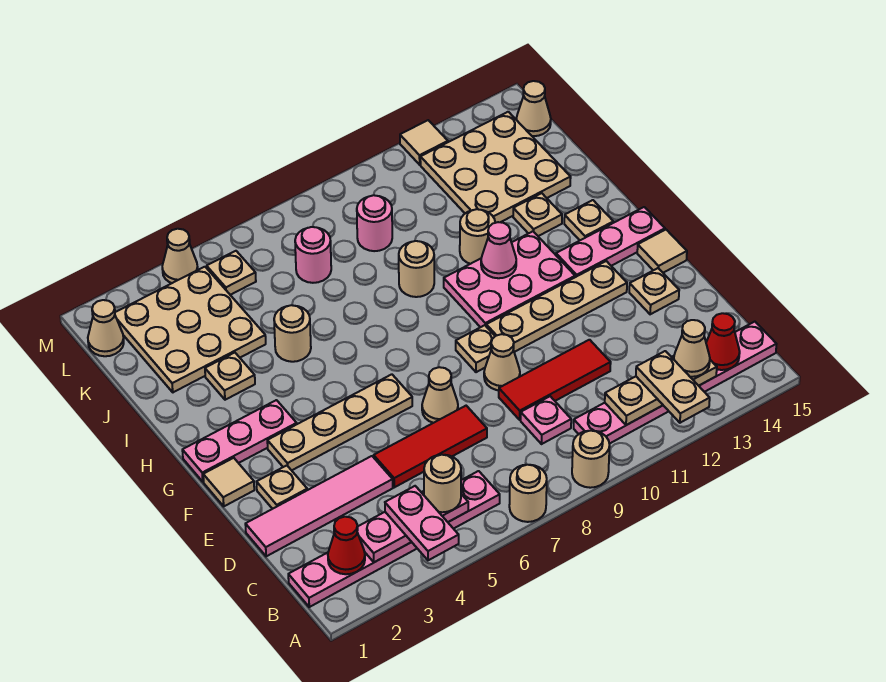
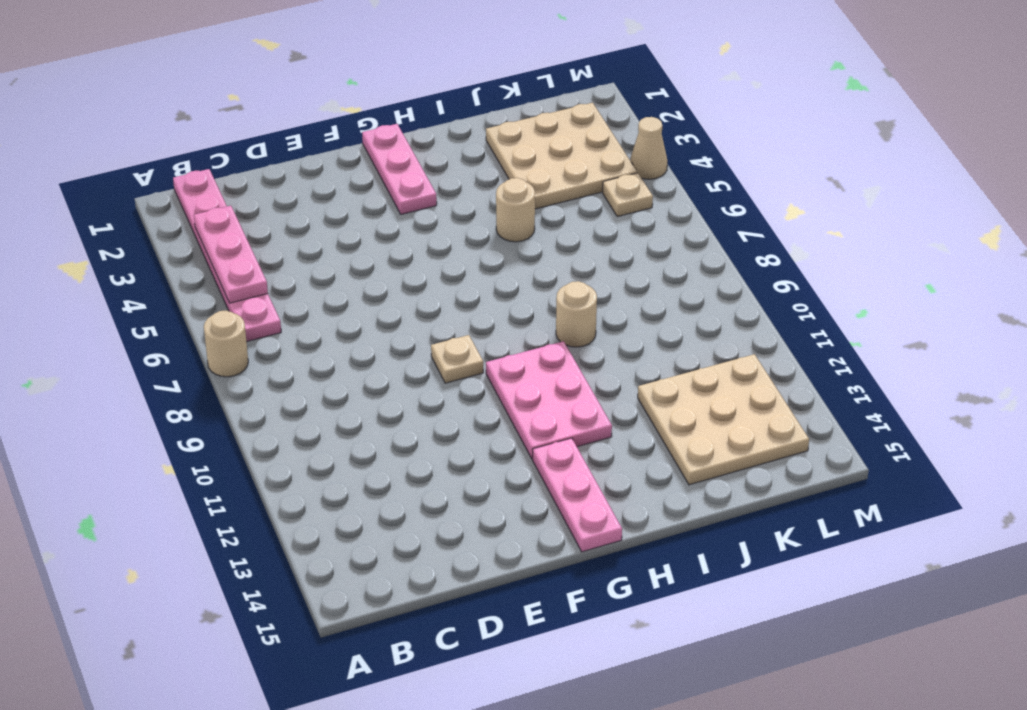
none -> tan 1x1 round brick [572,431,610,488]
none -> pink 1x6 plate [574,322,776,444]
none -> pink 1x1 plate [521,396,571,444]
none -> pink 1x4 tile [245,456,393,556]

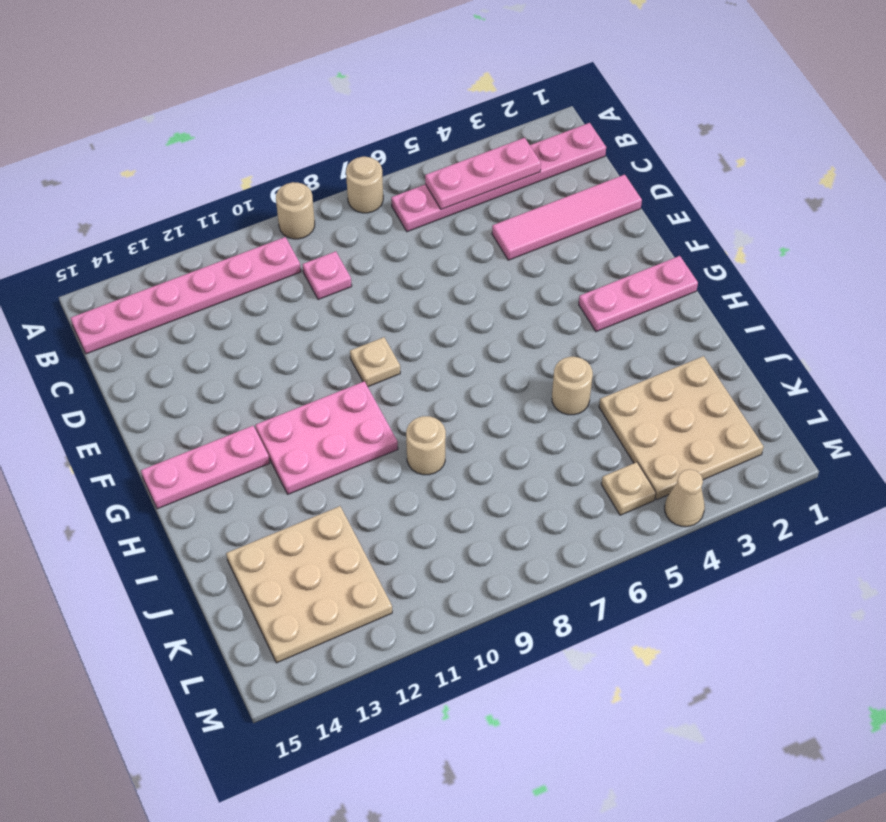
none -> red 1x3 tile [374,406,487,487]
none -> red 1x3 tile [499,340,611,420]
none -> tan 1x1 plate [257,465,307,509]
none -> tan 1x1 cone [422,367,458,423]

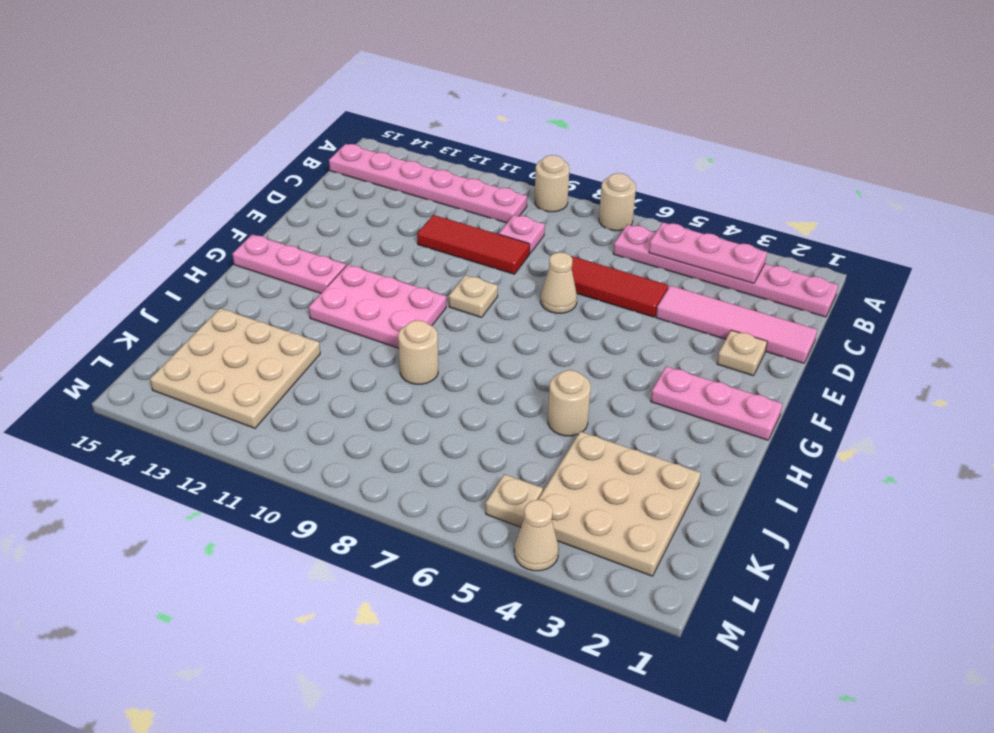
none -> tan 1x1 cone [484,334,520,390]
none -> tan 1x1 plate [629,268,679,314]
none -> tan 1x1 tile [203,458,254,506]
none -> tan 1x4 plate [267,374,412,470]

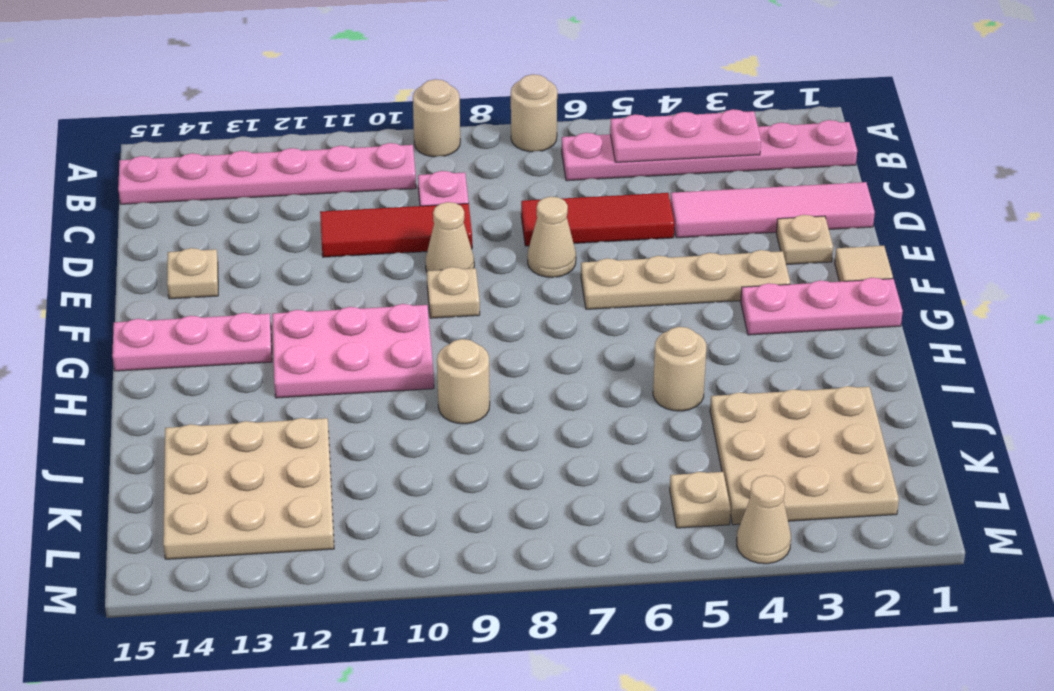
none -> tan 1x4 plate [486,261,627,352]
none -> tan 1x1 tile [637,230,687,273]
none -> tan 1x1 plate [564,200,614,240]
none -> tan 1x1 plate [205,353,255,400]

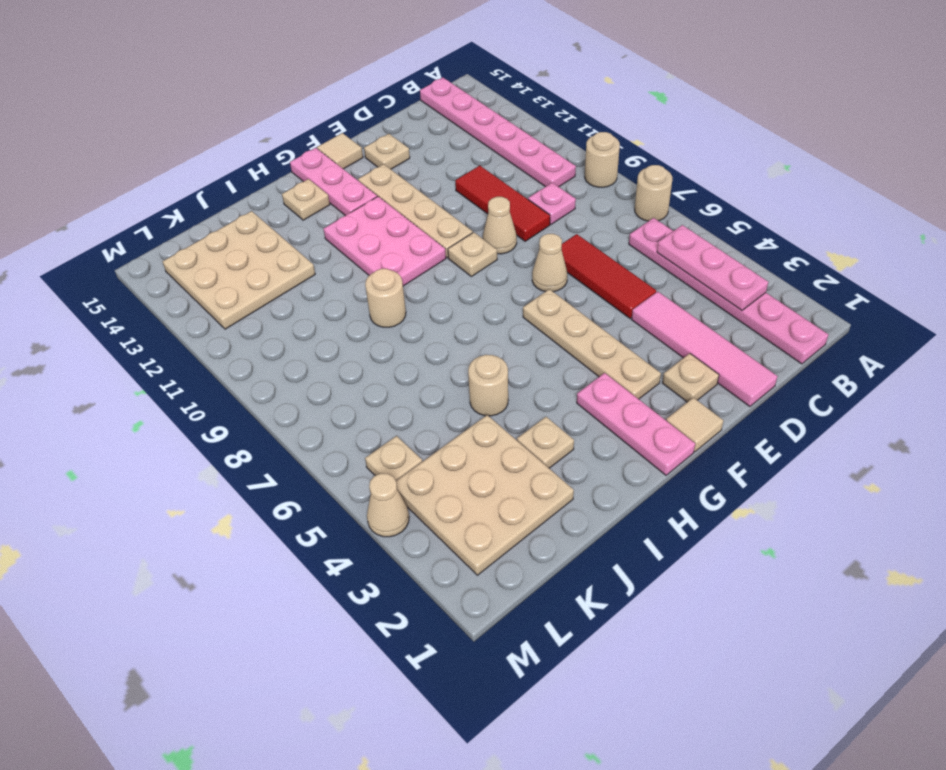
none -> tan 1x1 round brick [460,209,495,264]
none -> tan 1x1 plate [513,193,562,236]
none -> pink 1x1 round brick [295,227,331,283]
none -> pink 1x1 round brick [357,195,392,251]

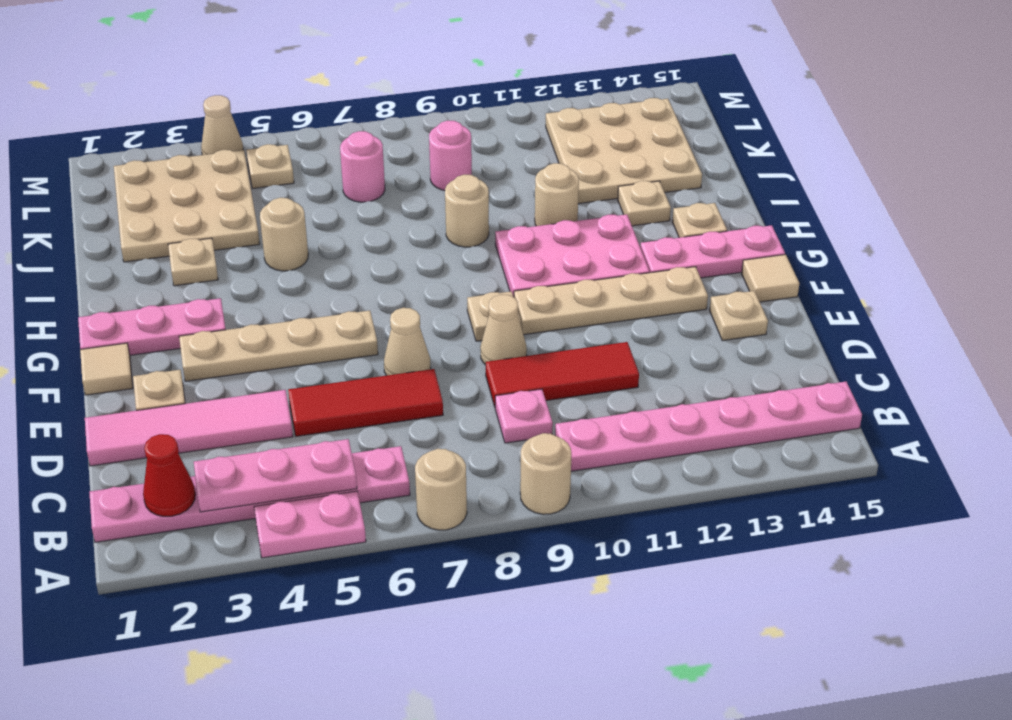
pink 1x2 plate [254,491,366,558] -> pink 1x2 plate turned to [385,486,459,560]
none -> tan 1x1 cone [88,300,124,356]
none -> tan 1x1 cone [516,81,551,136]
none -> tan 1x1 tile [400,120,448,165]
none -> tan 1x3 plate [605,356,717,425]

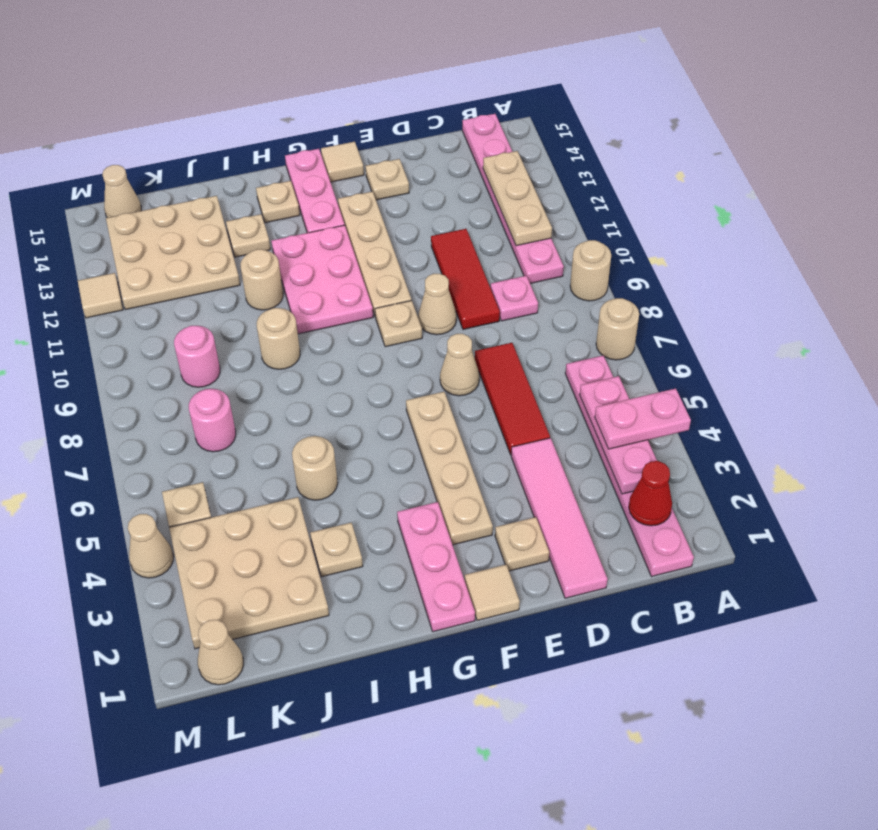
none -> red 1x1 cone [706,313,740,370]
none -> pink 1x1 cone [481,222,516,278]
none -> tan 1x2 plate [636,351,710,423]
none -> tan 1x1 round brick [424,455,461,512]

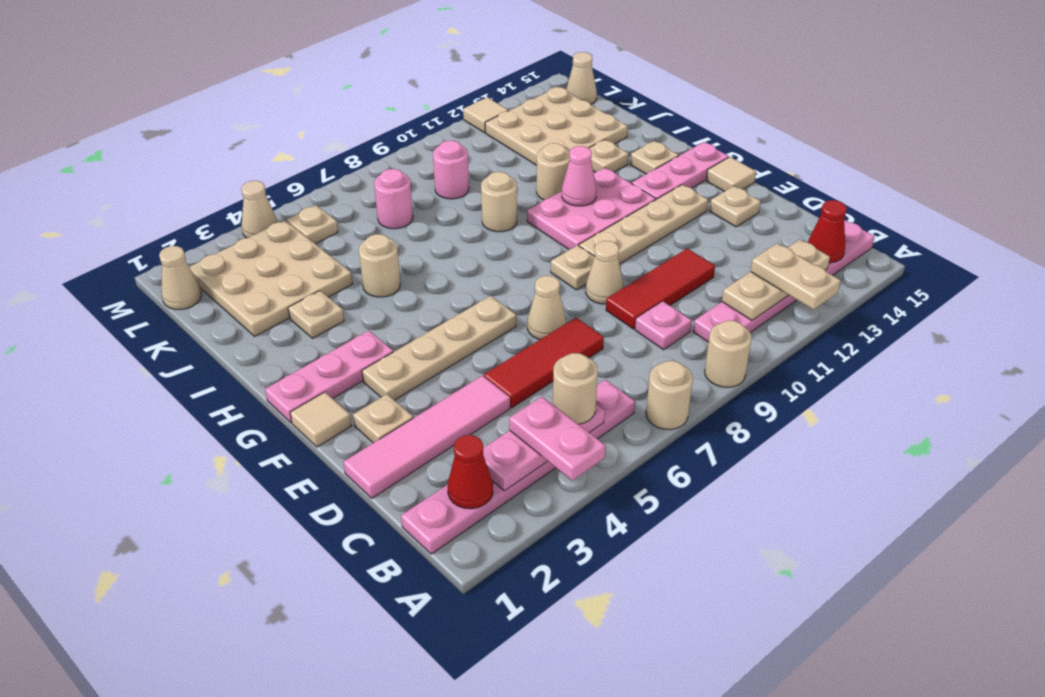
none -> tan 1x1 cone [674,320,710,377]

